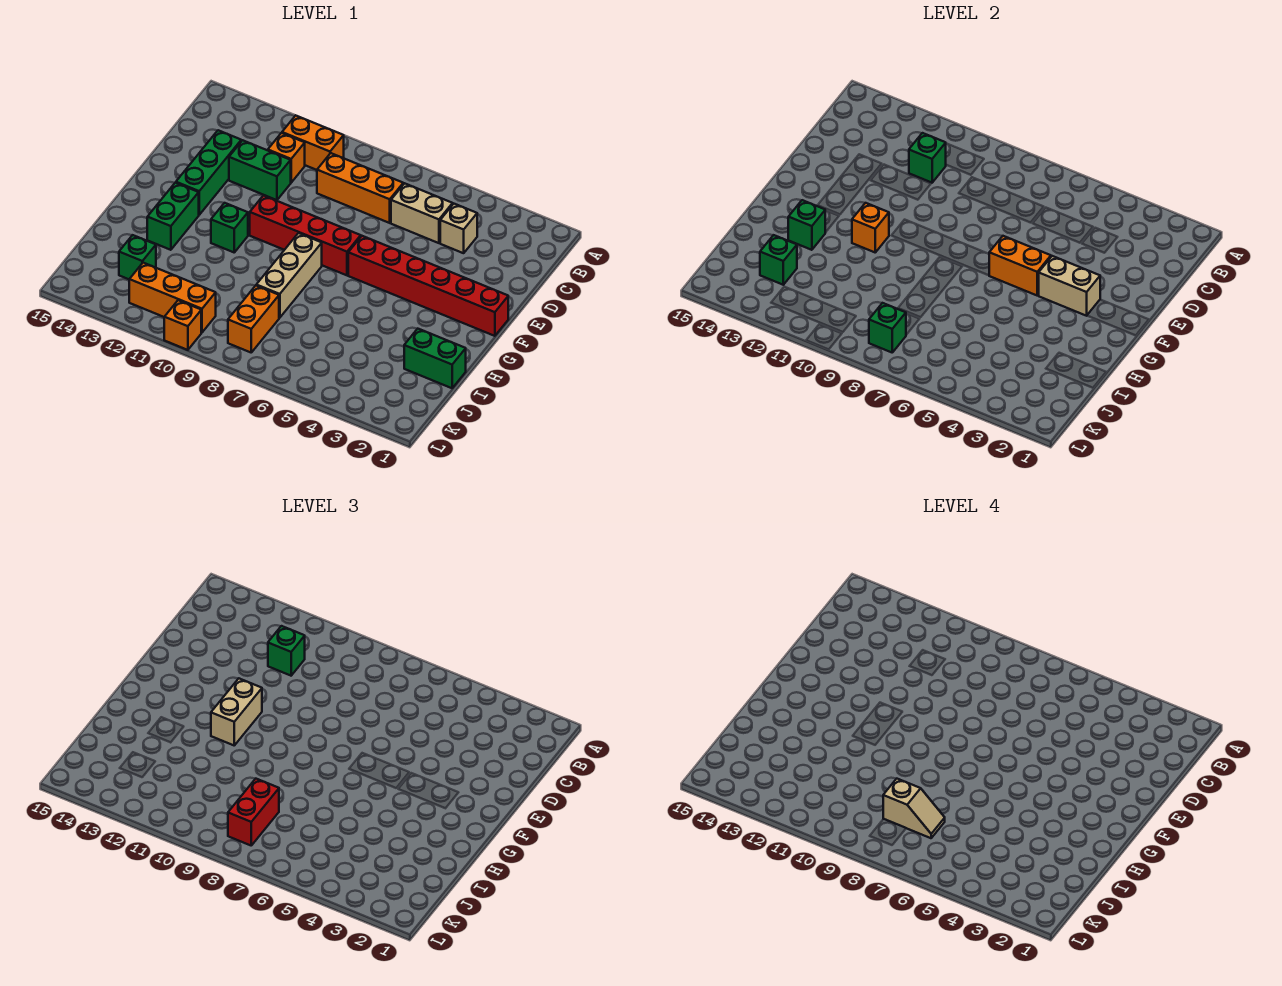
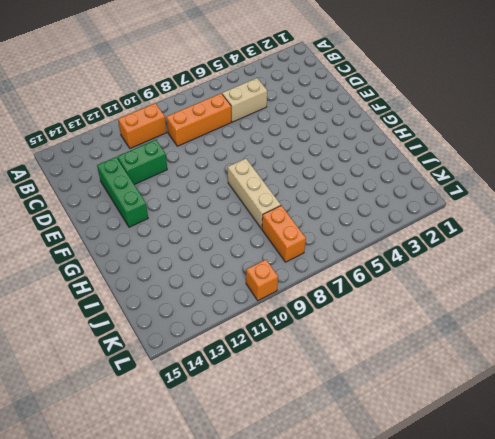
none -> tan 1x1 brick [440,204,477,253]
none -> orange 1x1 brick [268,133,305,183]
none -> red 1x6 brick [348,236,508,336]

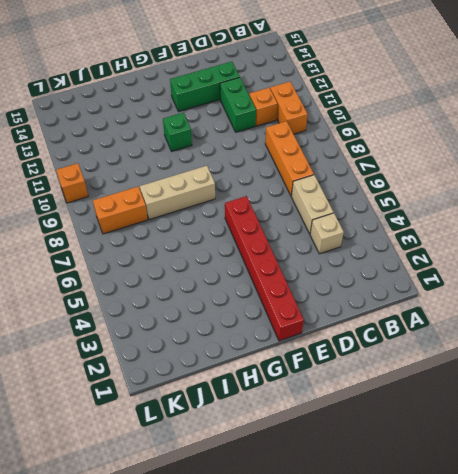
none -> red 1x4 brick [250,196,361,275]
none -> green 1x2 brick [147,183,199,250]
none -> green 1x2 brick [404,329,466,388]

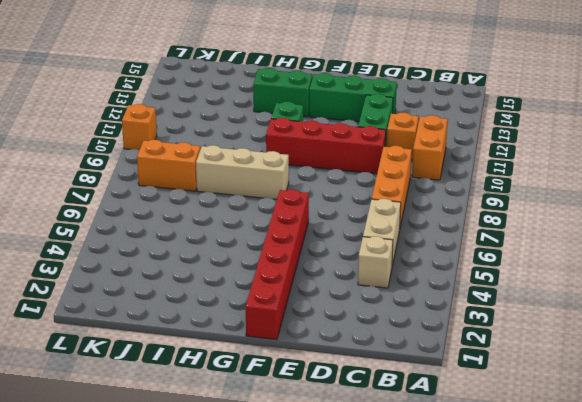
red 1x4 brick [266,118,386,174] -> red 1x4 brick turned to [250,196,361,275]
none -> green 1x2 brick [404,329,466,388]
none -> green 1x1 brick [119,235,156,279]
none -> orange 1x3 brick [129,263,216,332]

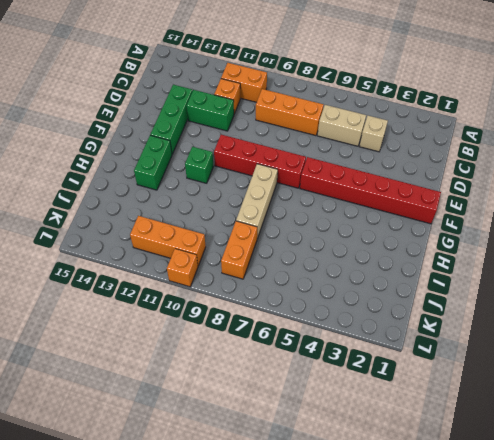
none -> green 1x2 brick [404,329,466,388]
none -> green 1x1 brick [119,235,156,279]
none -> green 1x1 brick [909,133,946,183]

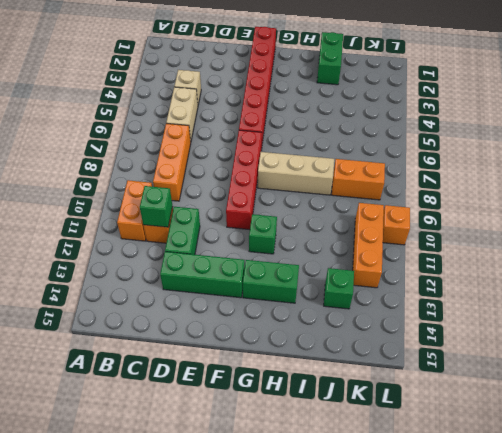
none -> tan 1x2 brick [1039,256,1100,316]
none -> orange 1x2 brick [989,236,1051,295]
none -> orange 1x1 brick [852,203,889,252]

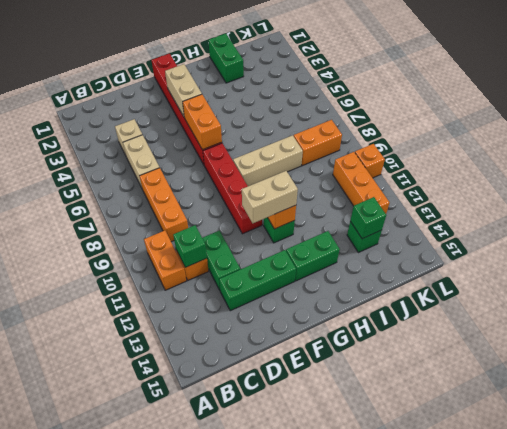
none -> green 1x1 brick [788,200,825,250]
none -> green 1x1 brick [869,303,906,352]
none -> green 1x1 brick [268,626,305,676]

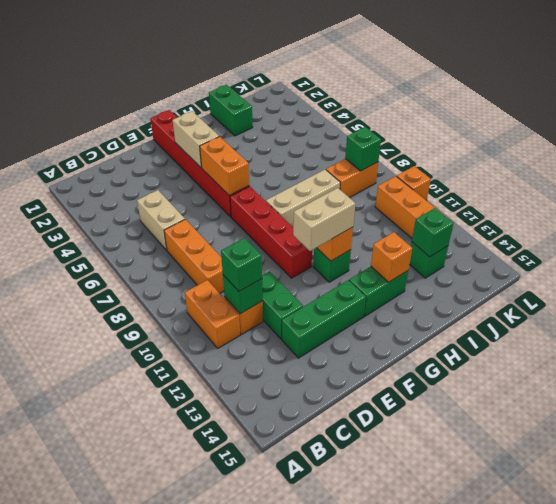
orange 1x1 brick [371,232,412,282] -> green 1x1 brick [788,200,825,250]
none -> tan 1x1 brick [440,204,477,253]
none -> red 1x2 brick [228,779,279,845]
none -> tan 1x2 slope [883,779,945,838]

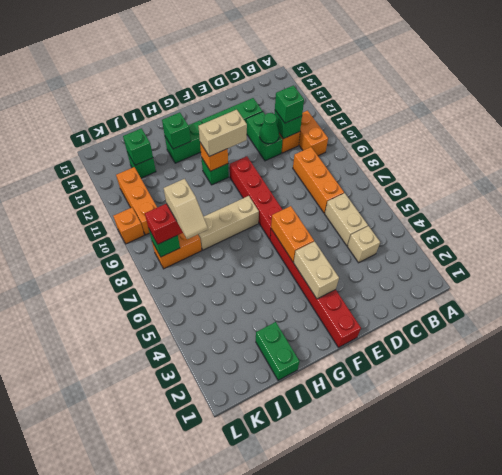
green 1x1 cone [260,113,279,144] -> none

